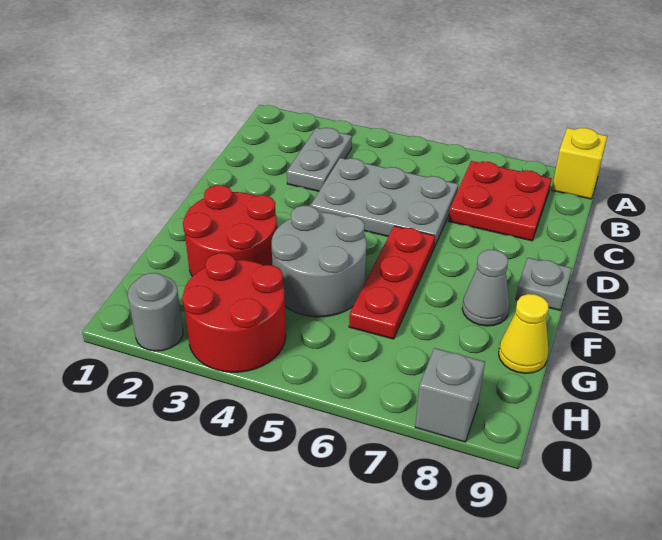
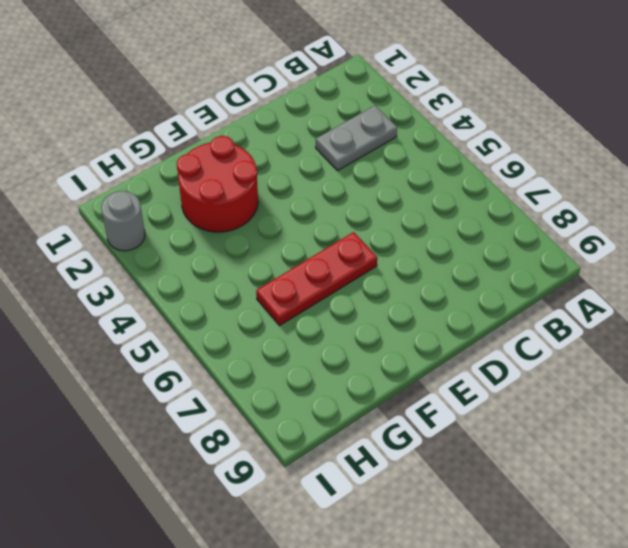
none -> yellow 1x1 brick [552,128,607,199]
none -> red 2x2 plate [449,161,552,241]
none -> grey 2x3 plate [311,158,458,247]

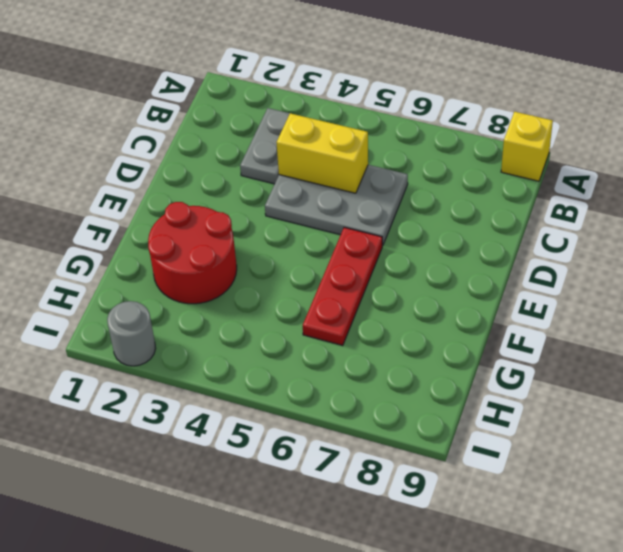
yellow 1x2 brick [277,113,368,193] -> none
none -> red 2x2 plate [449,161,552,241]
none -> grey 1x1 plate [516,258,572,311]
none -> grey 2x2 round brick [272,206,367,317]

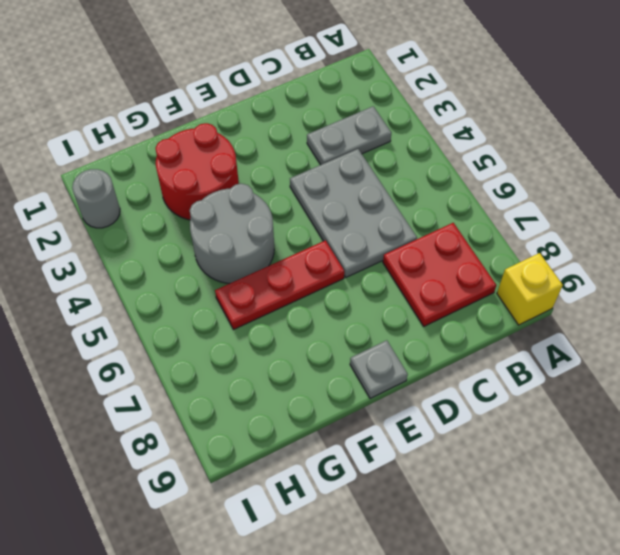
none -> grey 1x1 cone [462,250,509,326]
none -> yellow 1x1 cone [499,294,549,374]
none -> red 2x2 round brick [182,253,286,372]

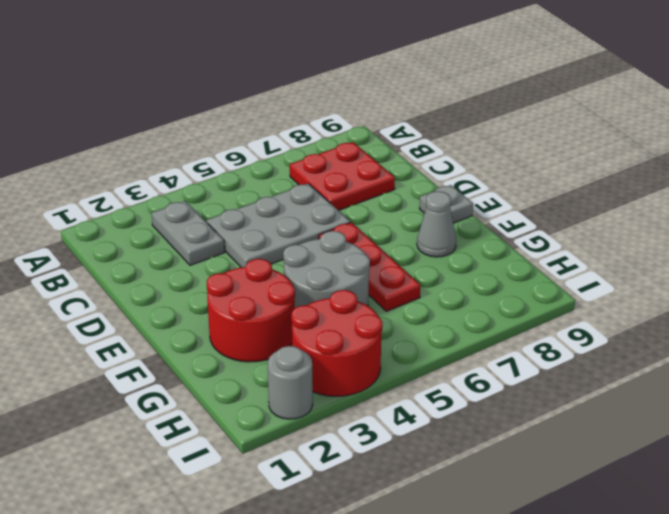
none -> yellow 1x1 brick [552,128,607,199]
none -> yellow 1x1 cone [499,294,549,374]
none -> grey 1x1 brick [415,348,485,442]

